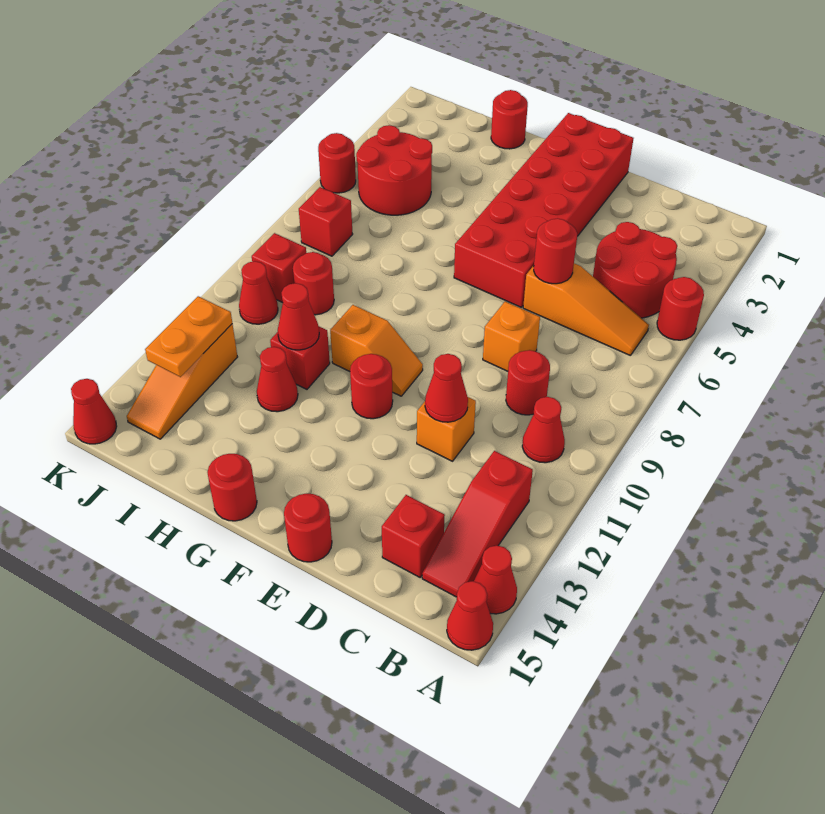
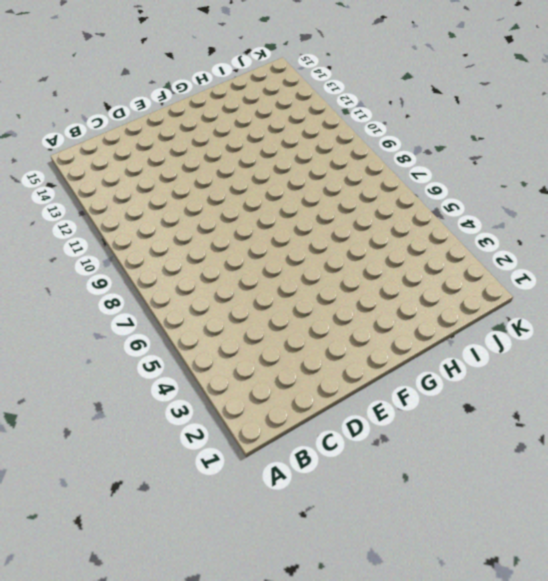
none -> red 1x1 round brick [657,277,704,340]
none -> red 1x1 cone [474,546,517,614]
none -> red 1x1 cone [447,581,493,650]
none -> red 2x2 round brick [593,222,677,318]

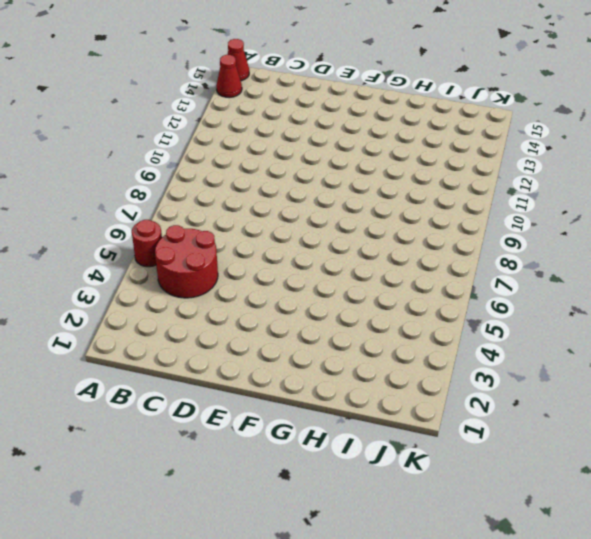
none -> orange 1x3 slope [523,263,649,356]
none -> red 1x1 cone [522,397,565,463]
none -> red 1x3 slope [422,451,533,597]
none -> red 1x1 round brick [506,350,550,415]

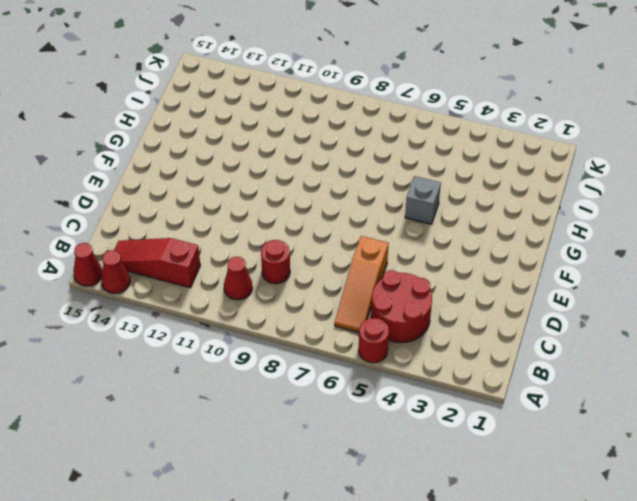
grey 1x1 brick [405,176,441,224] -> none
none -> red 1x1 brick [382,495,445,577]
none -> orange 1x1 brick [483,302,540,371]
none -> orange 1x1 brick [417,397,476,461]
none -> red 2x6 brick [454,113,634,307]

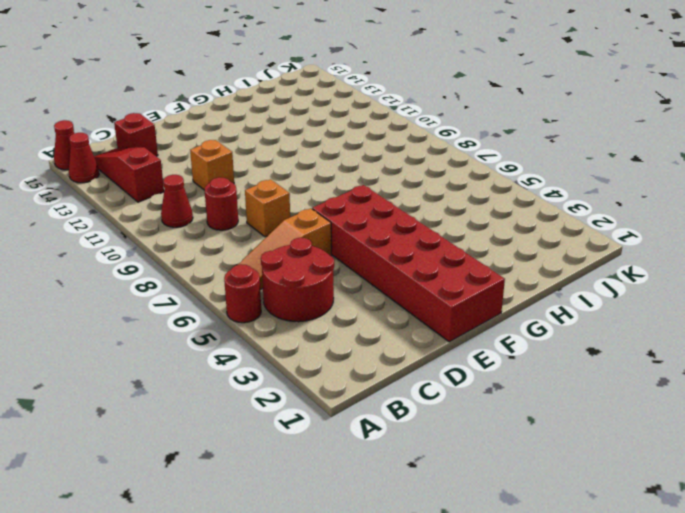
none -> red 1x1 round brick [284,494,332,562]
none -> orange 1x2 slope [330,305,423,396]
none -> red 1x1 round brick [350,354,393,419]
none -> red 1x1 round brick [207,454,257,521]

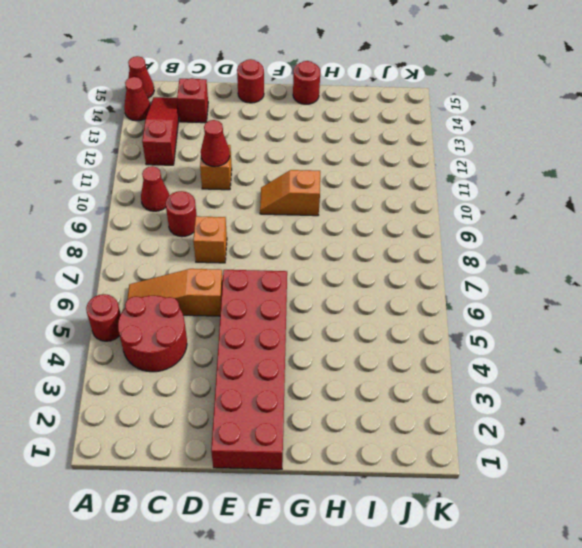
none -> red 1x1 round brick [350,354,393,419]
none -> red 1x1 round brick [491,90,528,149]
none -> red 1x1 brick [270,327,330,389]
none -> red 1x1 cone [257,347,298,412]

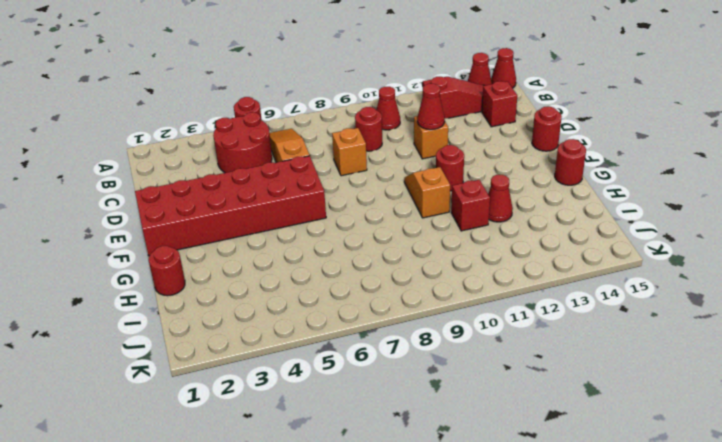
none -> red 2x2 round brick [356,125,432,215]
none -> red 1x1 round brick [293,252,334,315]
none -> red 1x1 brick [299,187,353,256]
none -> red 1x1 brick [252,233,306,303]

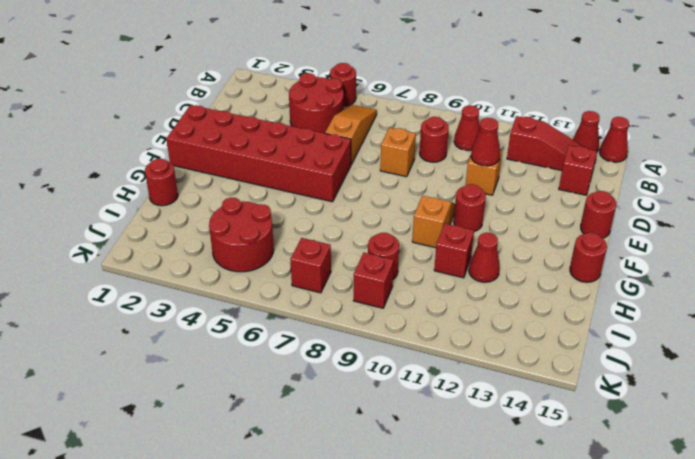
none -> red 1x1 cone [239,261,278,324]
none -> orange 1x3 slope [127,324,237,439]
none -> red 1x1 round brick [318,133,356,193]
none -> red 1x1 cone [71,379,117,444]

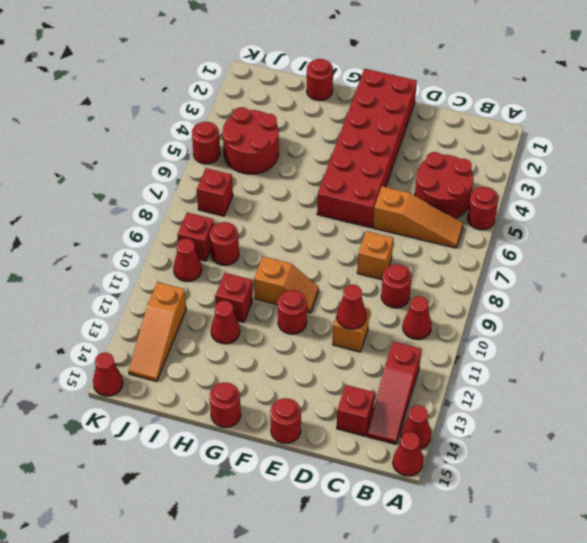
none -> red 1x1 round brick [534,218,577,284]
none -> red 1x1 cone [278,283,319,350]
none -> orange 1x2 plate [145,296,232,377]

